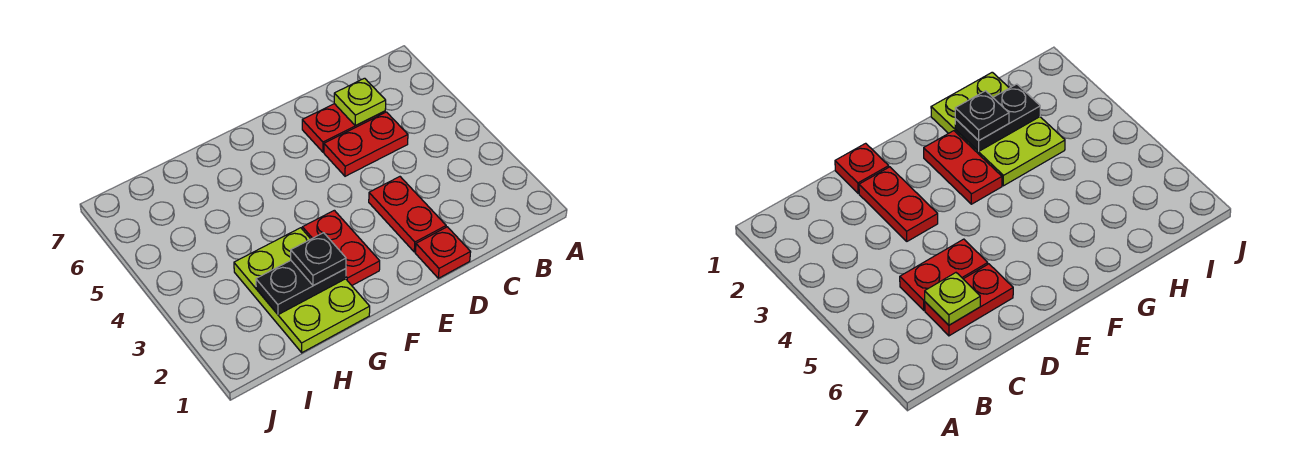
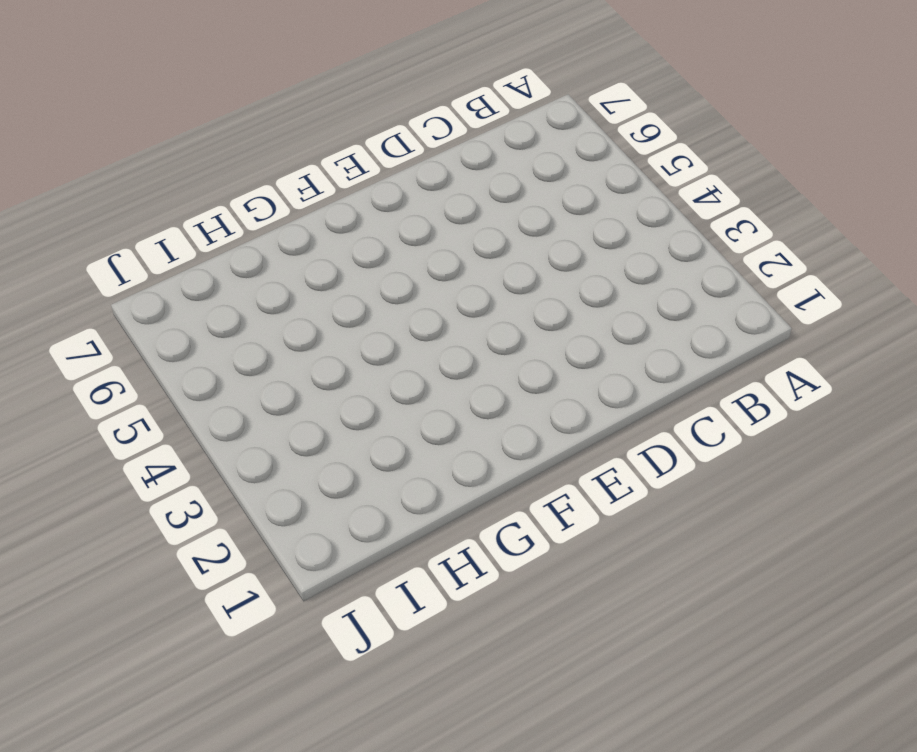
none -> red 1x2 plate [324,112,408,176]
none -> red 1x2 plate [302,104,385,152]

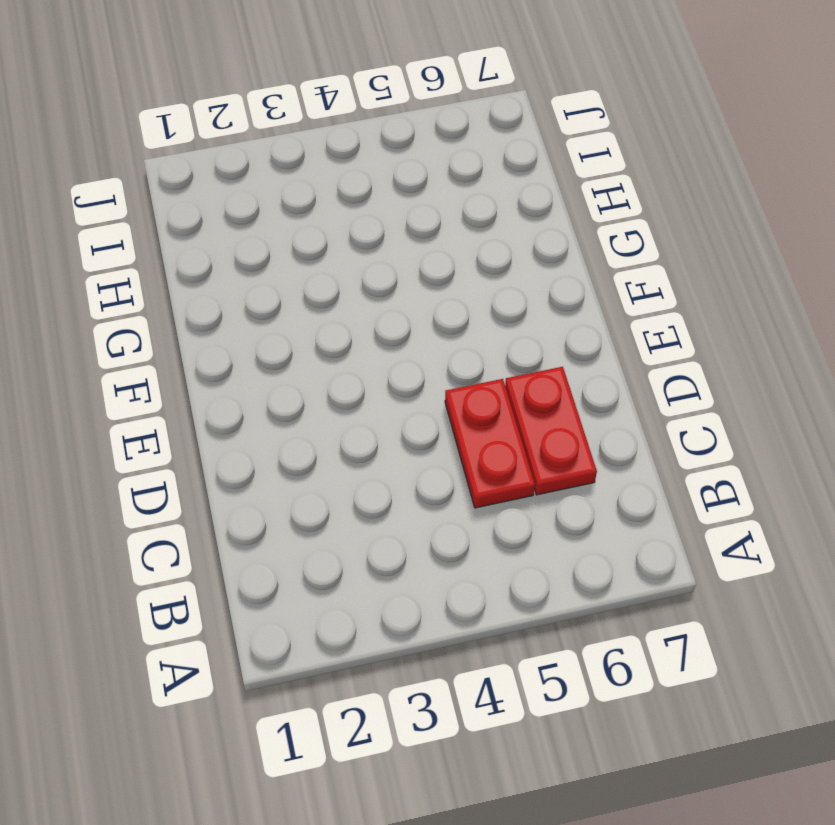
none -> red 1x1 plate [415,227,471,278]
none -> red 1x2 plate [369,177,446,252]

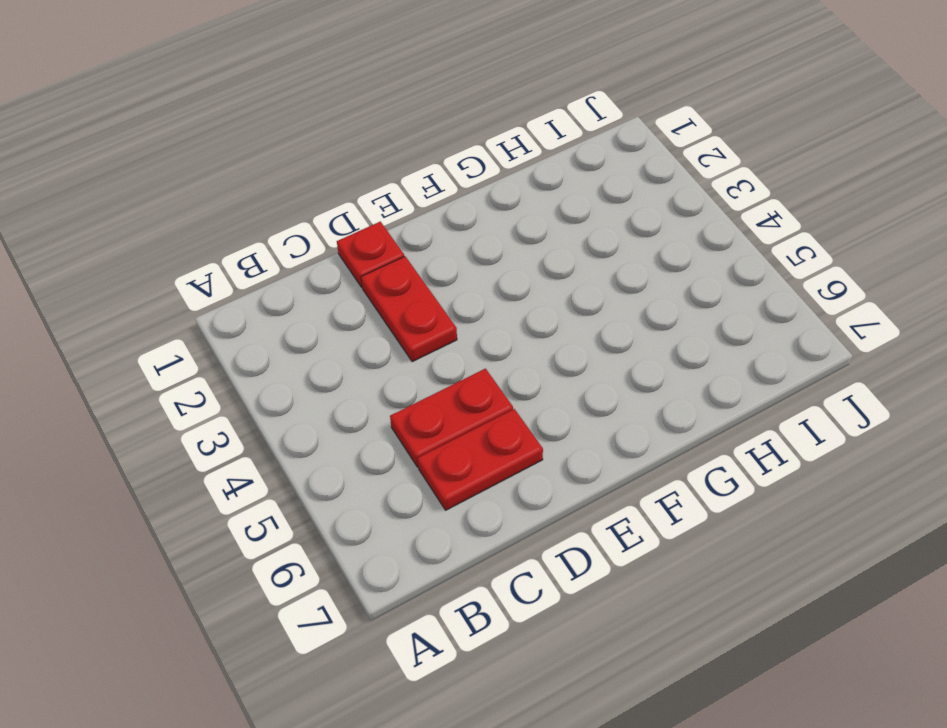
none -> red 1x2 plate [302,210,380,285]
none -> lime 2x3 plate [234,228,370,353]

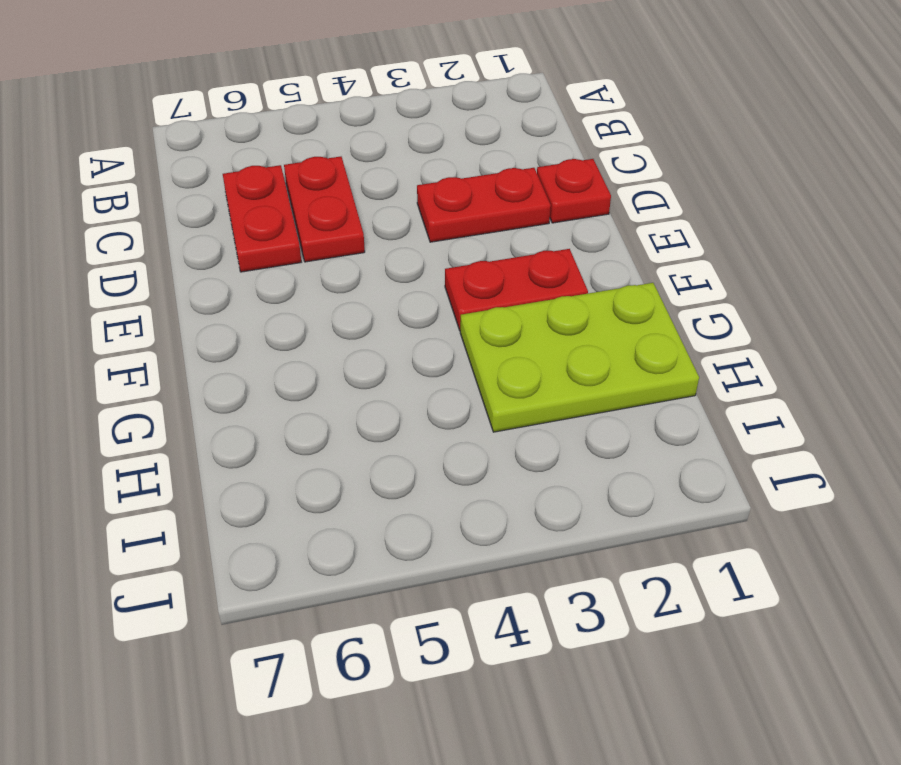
none -> lime 1x1 plate [334,78,386,126]
none -> black 1x2 plate [256,261,346,315]

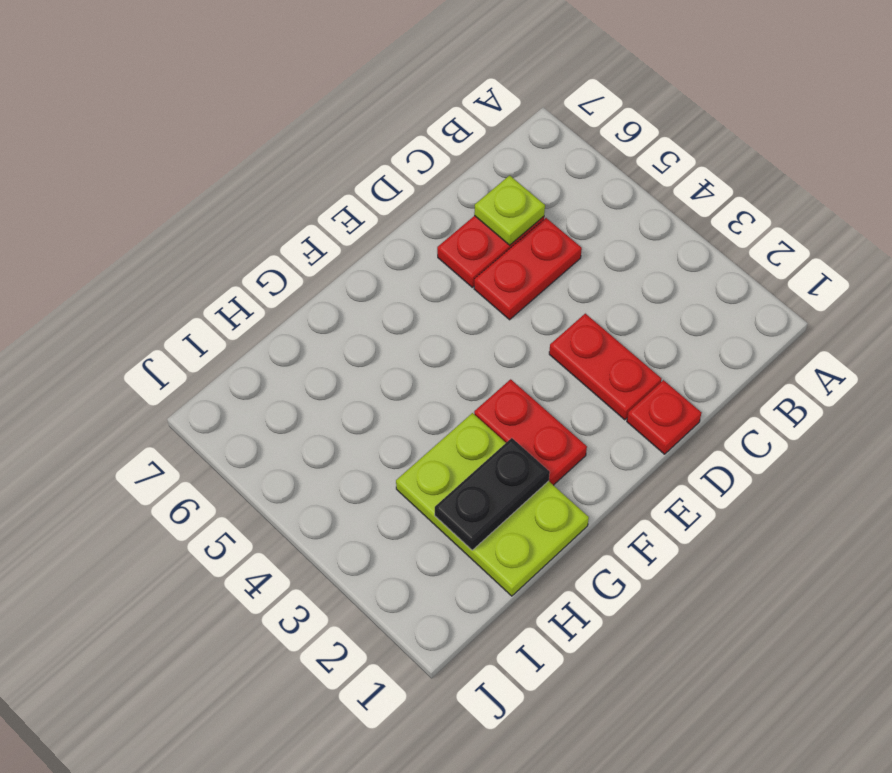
none -> black 1x1 plate [291,233,346,286]

